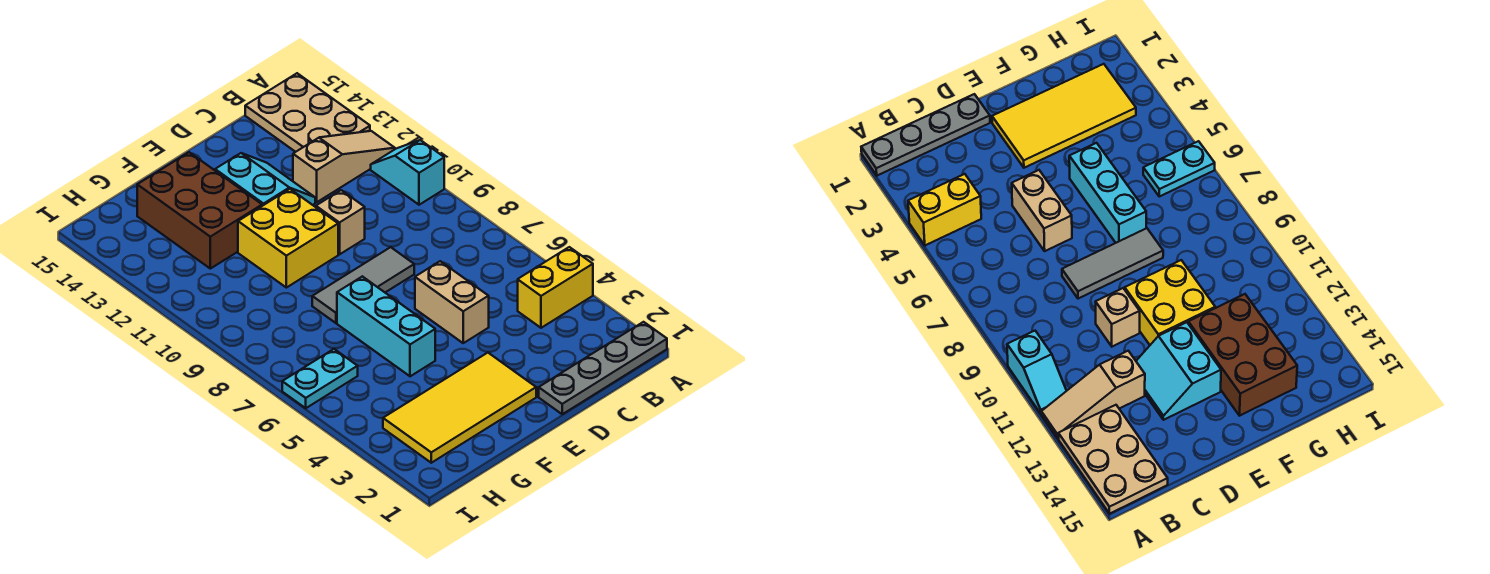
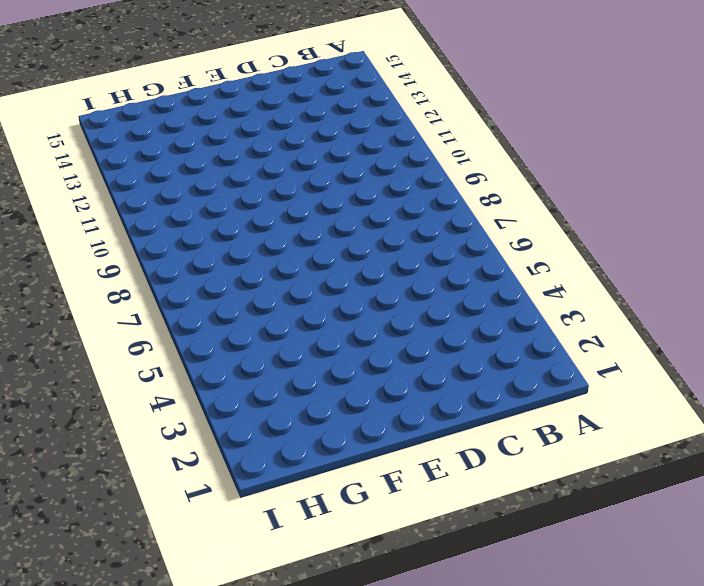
none -> grey 1x4 plate [539,322,667,414]
none -> yellow 1x2 brick [518,247,593,328]
none -> cyan 1x2 slope [371,140,444,205]

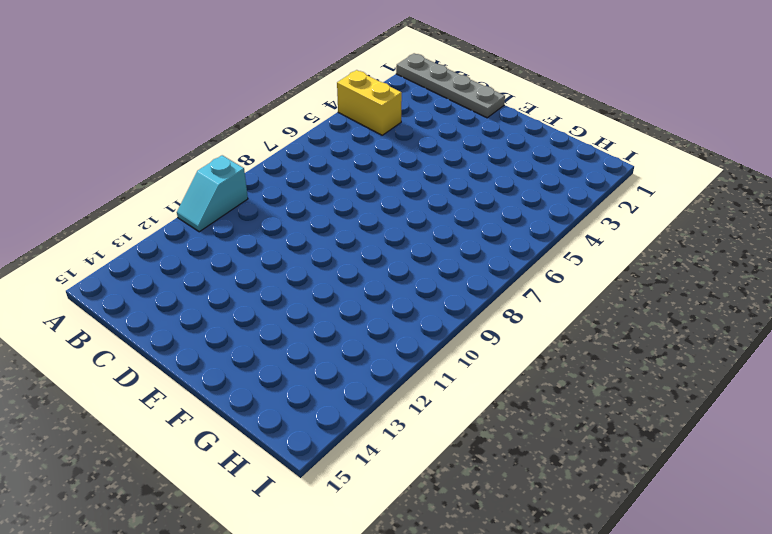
none -> tan 1x3 slope [293,131,395,202]
none -> tan 2x3 plate [245,73,370,152]
none -> tan 1x2 brick [415,261,489,343]

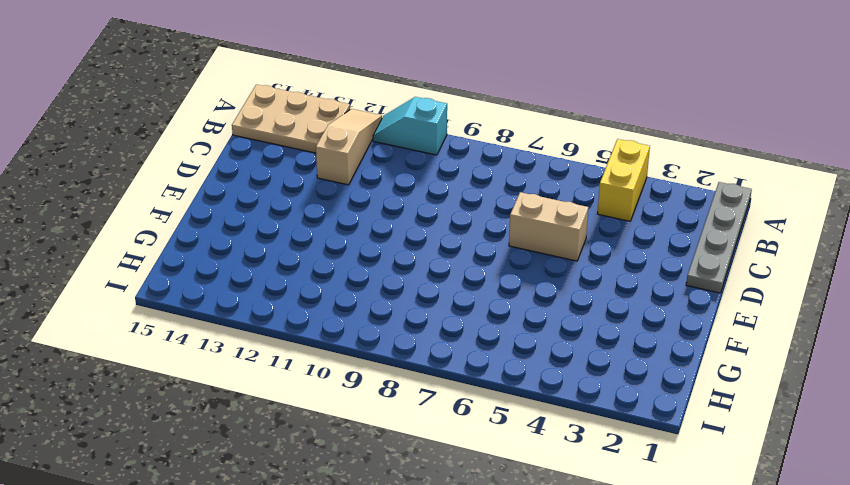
none -> grey 1x3 tile [312,247,414,323]
none -> tan 1x1 brick [316,190,365,254]
none -> cyan 2x2 slope [215,153,315,206]

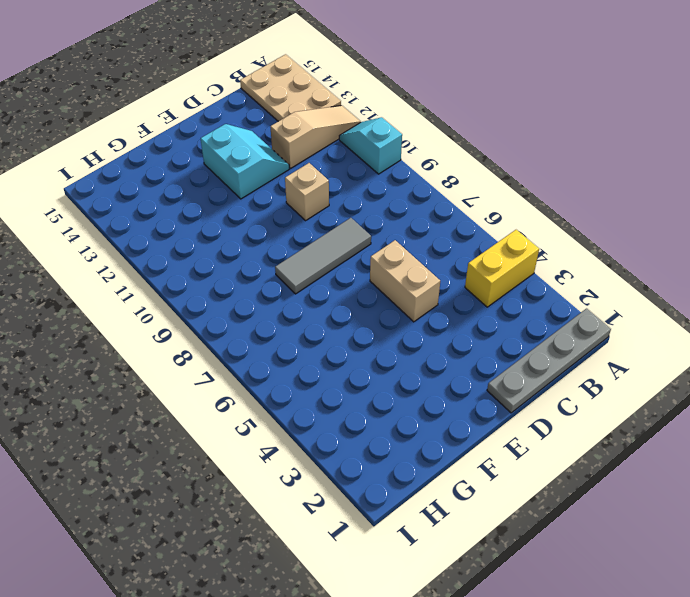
none -> yellow 2x4 tile [383,353,536,463]
none -> yellow 2x2 brick [238,189,338,288]
none -> cyan 1x3 brick [337,276,435,376]

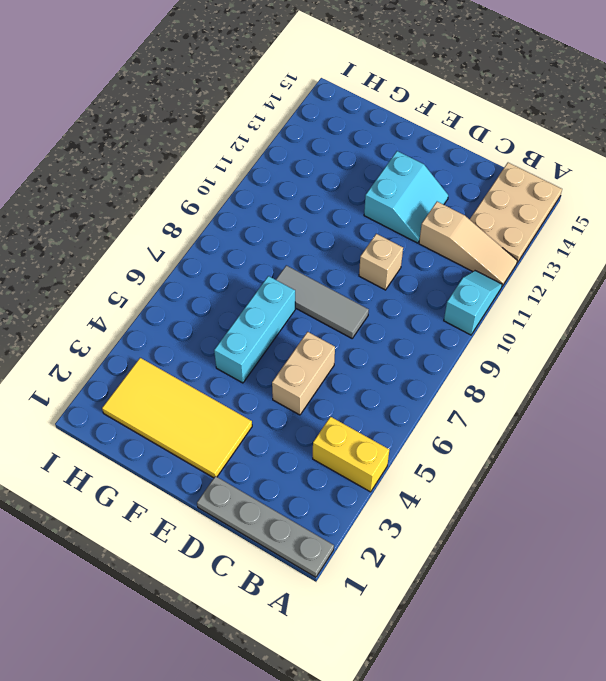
none -> yellow 2x2 brick [238,189,338,288]
none -> brown 2x3 brick [137,152,262,269]
none -> cyan 1x2 plate [282,349,358,408]

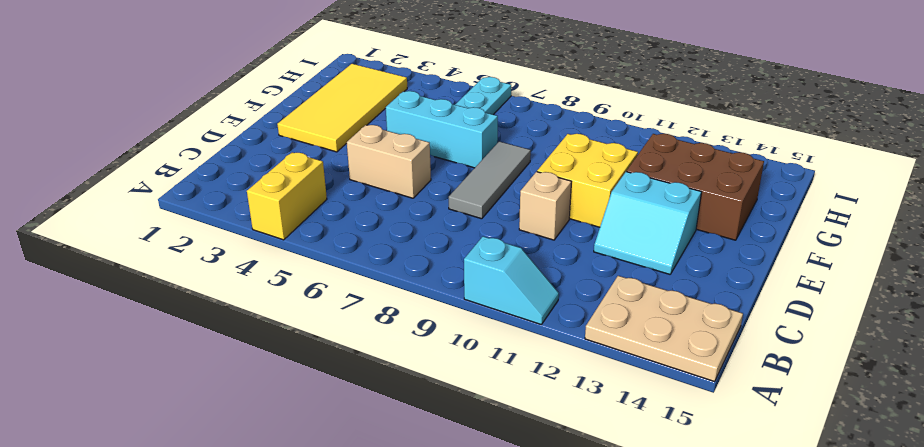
none -> grey 1x4 plate [539,322,667,414]
none -> tan 1x3 slope [293,131,395,202]

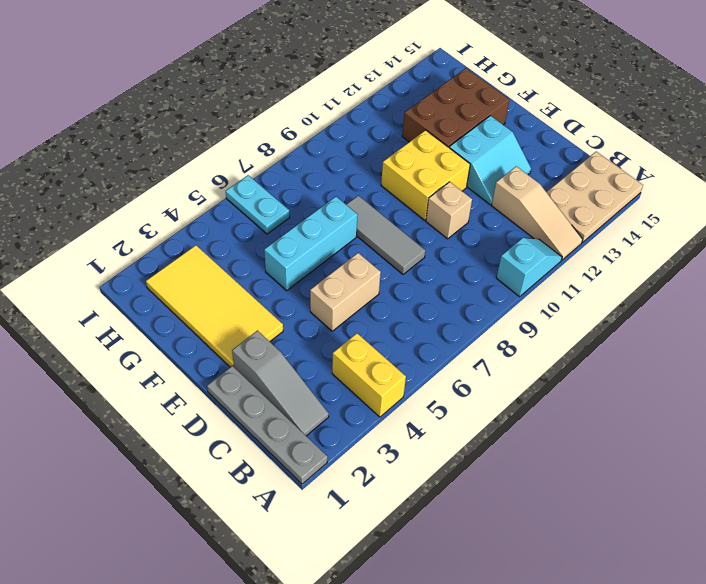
grey 1x3 slope [232,331,329,436] -> none

